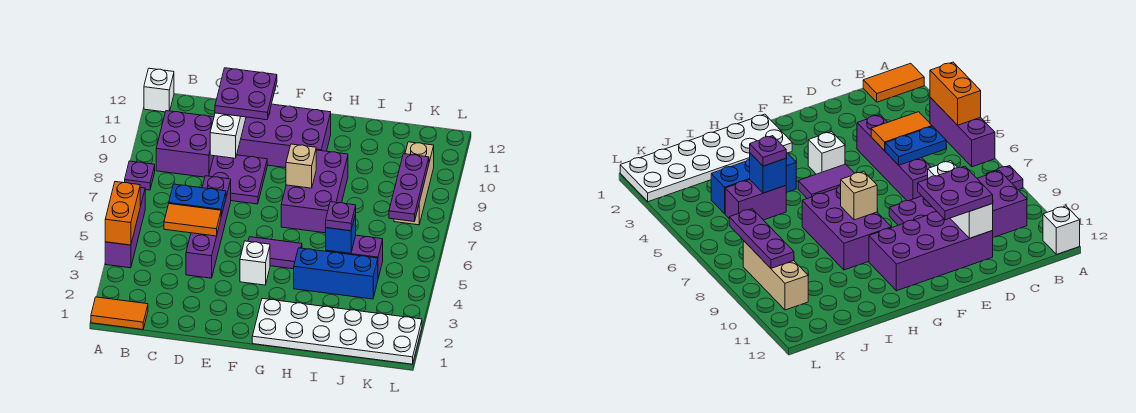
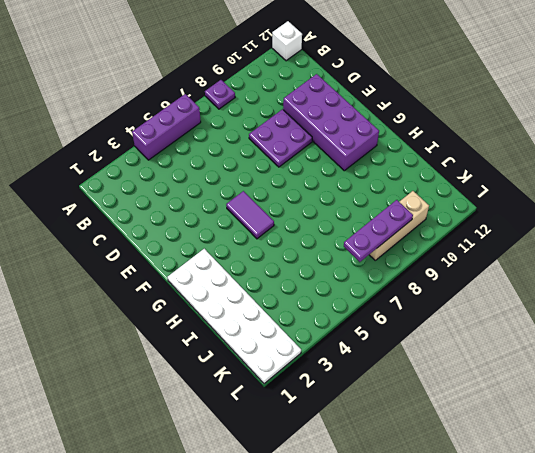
none -> orange 1x2 tile [91,297,148,329]
none -> purple 2x2 brick [156,111,214,177]
none -> purple 1x4 brick [186,176,231,278]

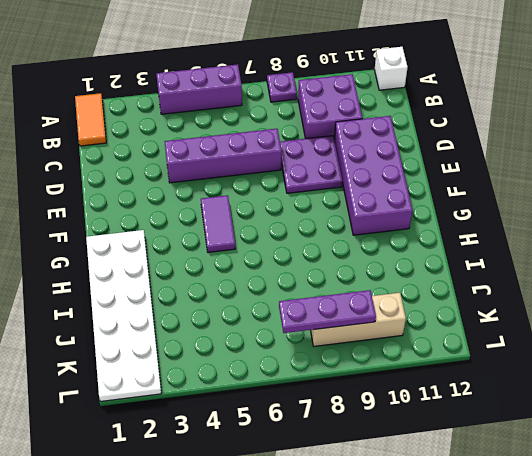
none -> white 1x1 brick [240,241,270,285]
none -> purple 2x3 brick [281,150,348,233]
none -> blue 1x3 brick [294,248,378,299]

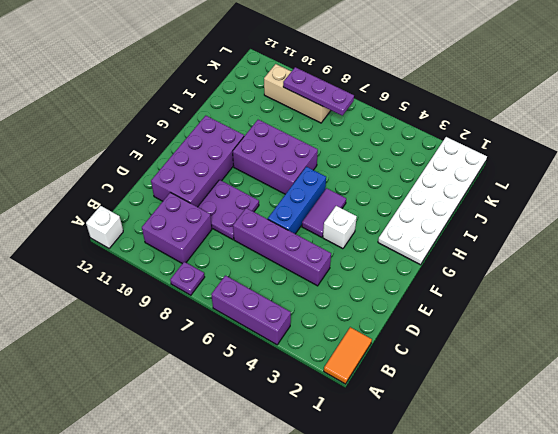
blue 1x3 brick [268,167,326,234] -> blue 1x3 brick moved to [294,248,378,299]
none -> purple 1x2 brick [326,235,383,278]
none -> orange 1x2 brick [105,182,140,245]
none -> orange 1x2 tile [164,204,221,236]

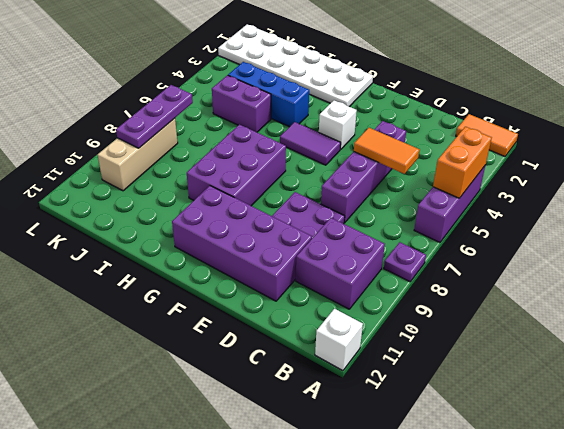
none -> blue 1x2 plate [169,184,226,216]
none -> white 1x3 brick [210,113,246,158]
none -> tan 1x1 brick [286,144,316,188]

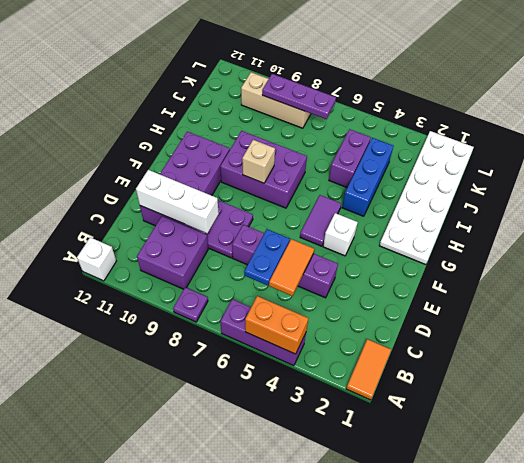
none -> blue 1x1 brick [326,214,356,253]
none -> purple 2x2 plate [215,68,277,120]
none -> purple 1x1 plate [326,202,356,231]

